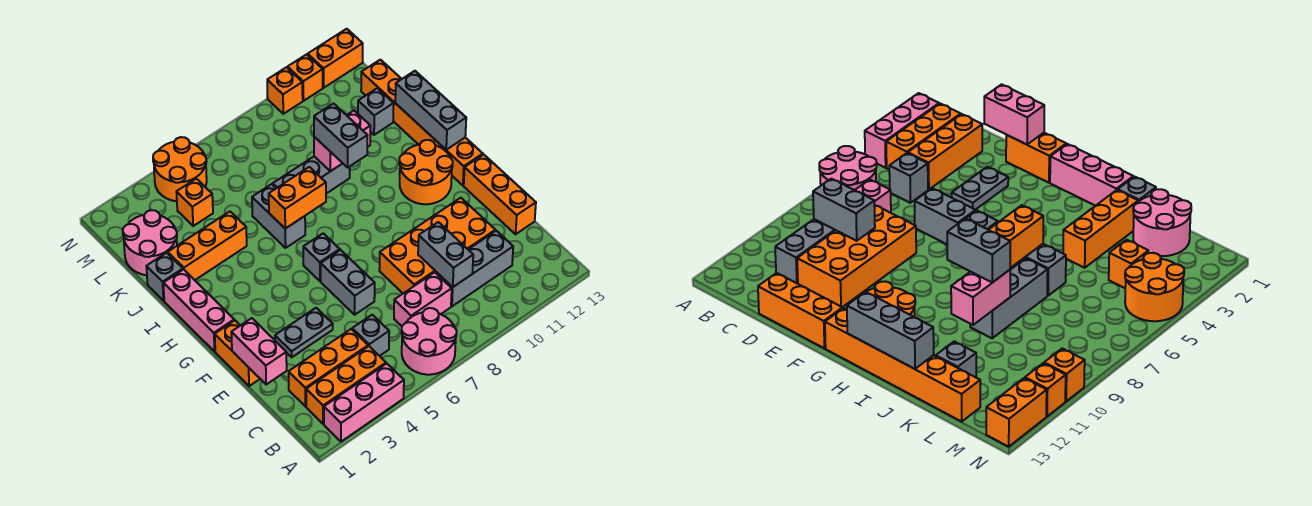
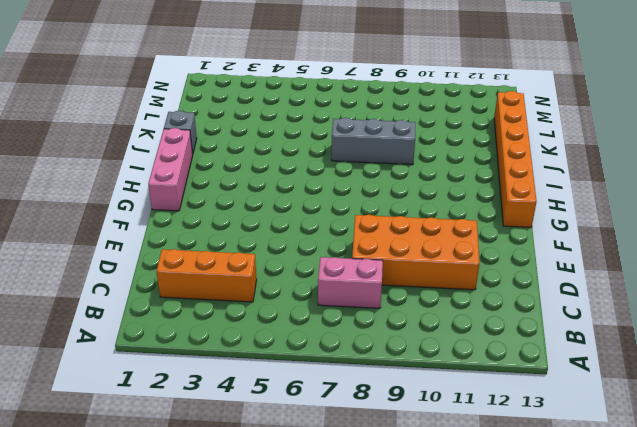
none -> pink 1x3 brick [324,364,404,442]
none -> pink 2x2 round brick [401,308,457,375]
none -> orange 1x3 brick [306,346,386,424]
none -> grey 1x1 brick [352,315,389,356]

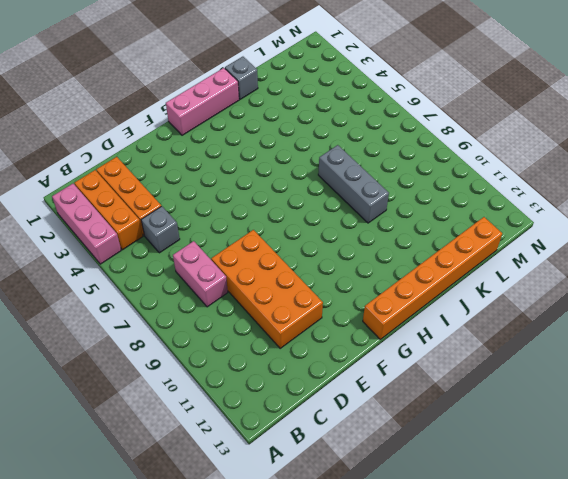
none -> pink 2x2 round brick [401,308,457,375]
none -> grey 1x3 brick [436,231,513,306]
none -> orange 1x3 brick [464,154,536,234]
none -> orange 1x2 brick [215,320,260,386]

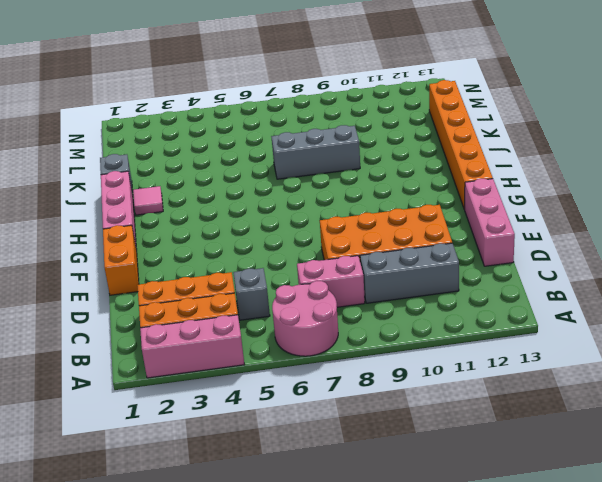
pink 1x3 brick [464,179,515,266] -> orange 1x3 brick [464,154,536,234]
pink 1x1 tile [133,186,163,215] -> none
none -> grey 1x2 plate [275,308,333,357]
none -> grey 1x2 brick [321,250,375,315]
none -> grey 1x1 brick [303,233,340,281]
none -> orange 2x2 round brick [399,140,453,204]

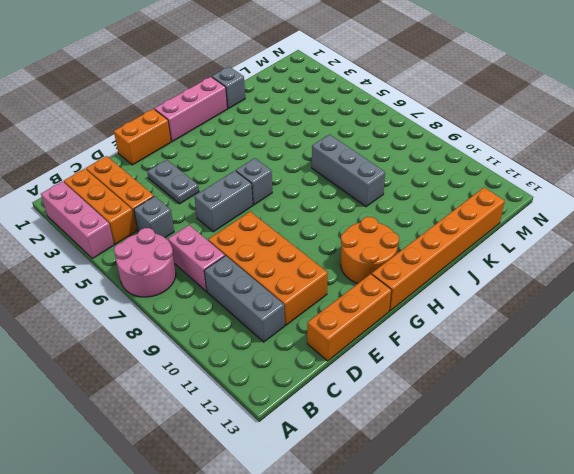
none -> grey 1x2 brick [252,184,305,248]
none -> orange 1x3 brick [168,212,247,280]
none -> pink 2x2 round brick [123,210,177,275]
none -> grey 1x1 brick [358,88,394,135]

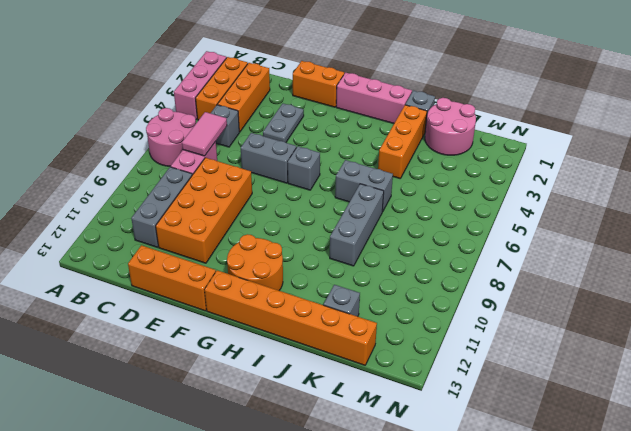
pink 1x2 tile [182,112,227,156] -> none
none -> orange 1x1 brick [176,179,213,226]
none -> orange 2x2 round brick [153,137,207,201]
none -> orange 1x1 brick [267,67,303,114]
none -> orange 1x1 brick [287,54,323,101]

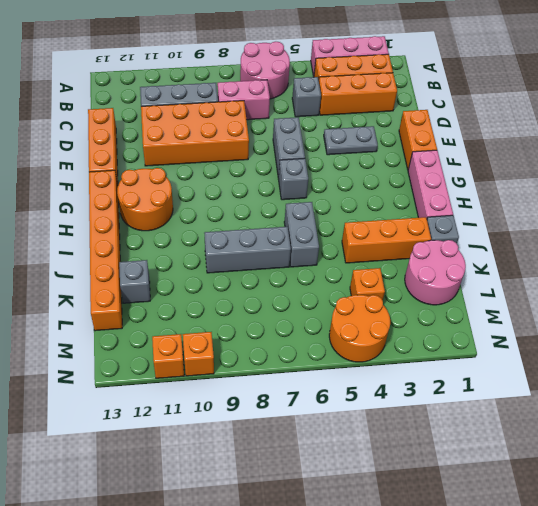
none -> orange 1x2 brick [308,29,363,88]
none -> grey 1x2 brick [418,222,473,287]
none -> pink 1x2 brick [231,318,287,385]
none -> grey 1x3 brick [395,71,466,150]

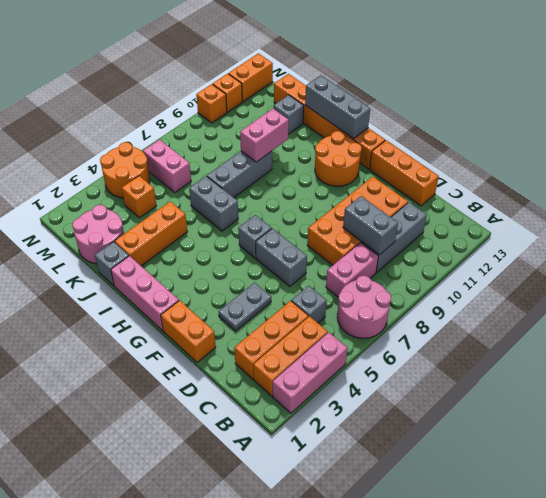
pink 1x2 brick [143,140,191,192] -> pink 1x2 brick moved to [231,318,287,385]
none -> orange 1x2 brick [269,167,326,229]
none -> grey 1x2 brick [314,104,367,167]

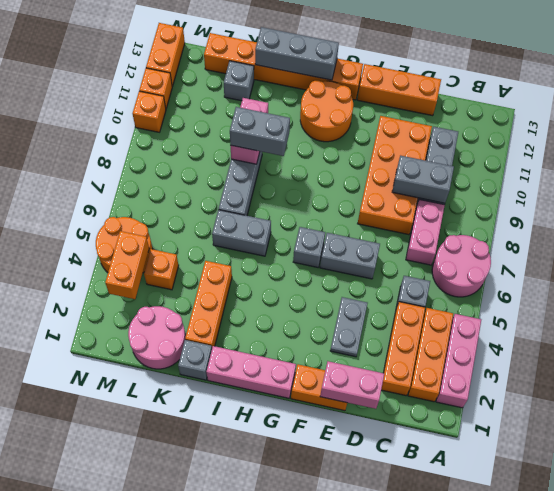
orange 1x2 brick [105,231,149,299] -> orange 1x2 brick moved to [269,167,326,229]

